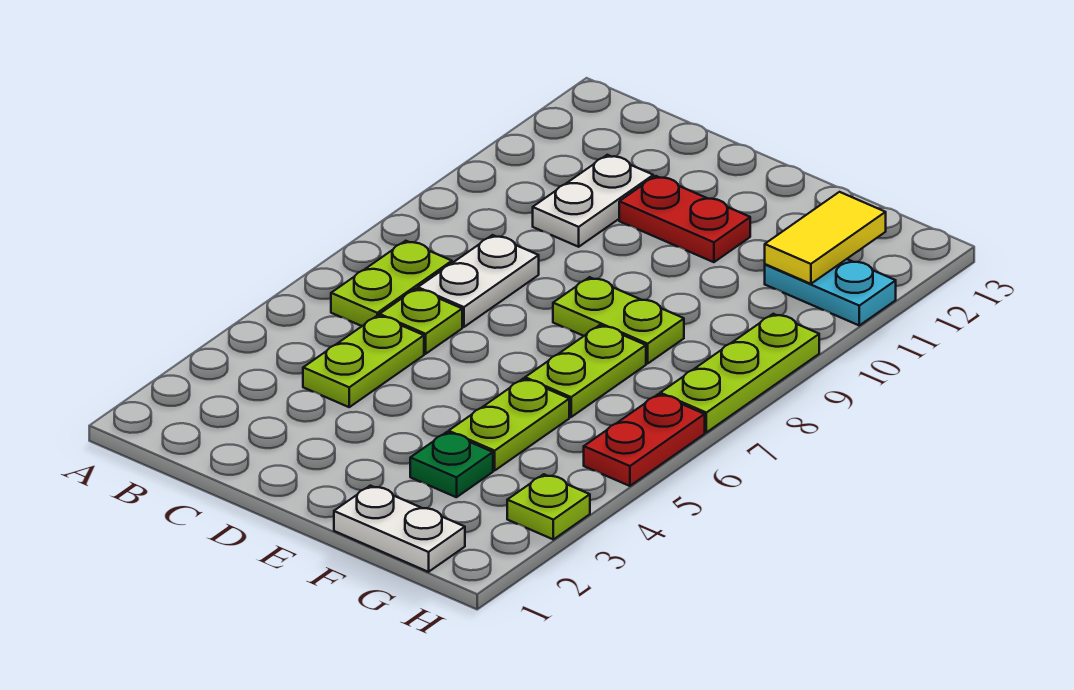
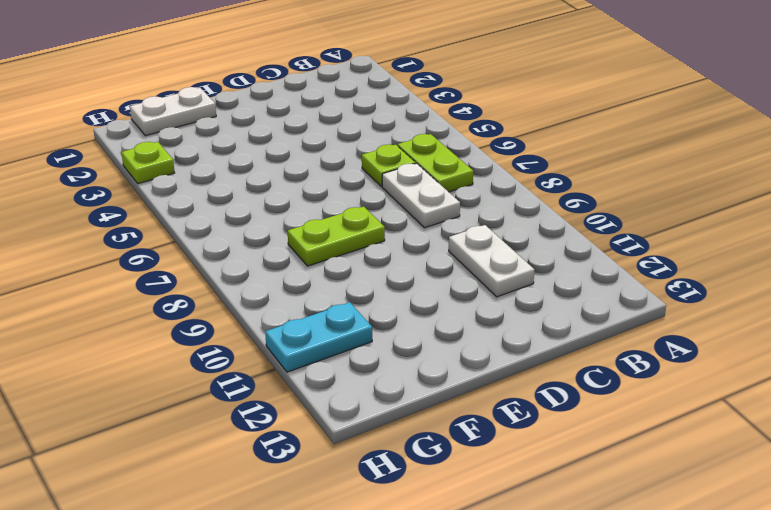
none -> lime 1x2 plate [303,315,424,407]
none -> red 1x2 plate [619,176,750,262]
none -> green 1x1 plate [410,432,493,497]

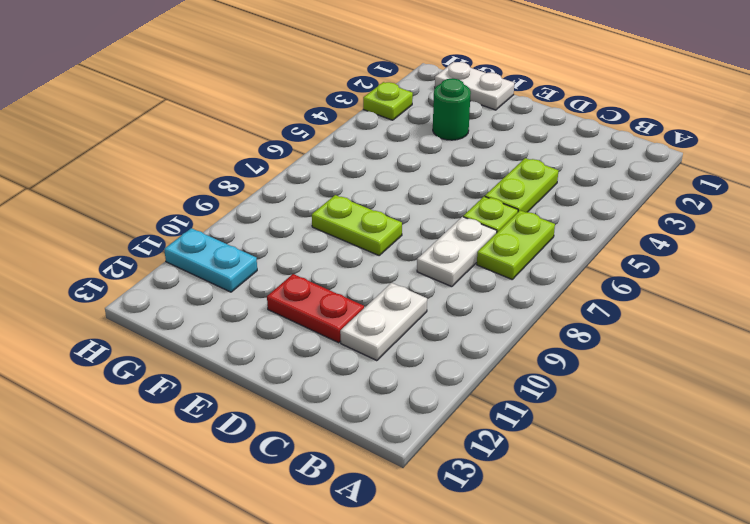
green 1x1 round brick [433,78,471,140] -> green 1x1 plate [410,432,493,497]
none -> lime 1x2 plate [449,379,569,470]
none -> lime 1x2 plate [525,325,646,417]
none -> red 1x2 plate [584,394,705,486]

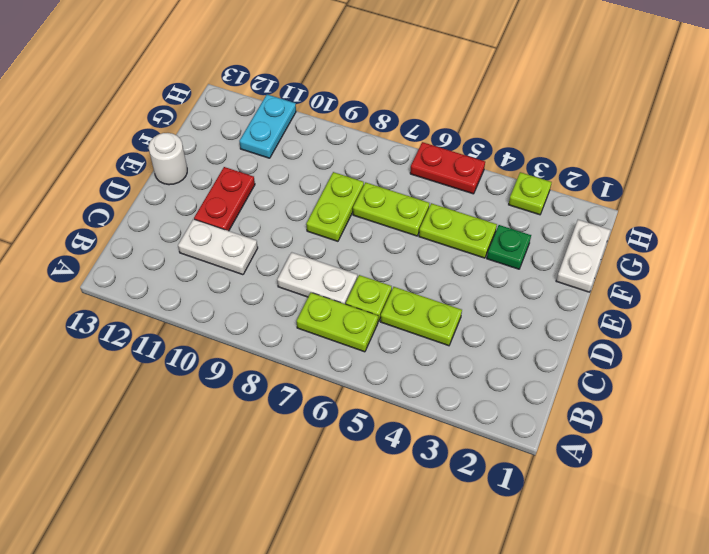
white 1x1 round brick [149,133,187,185] -> none
none -> lime 1x3 plate [660,314,819,432]
none -> yellow 1x2 tile [765,192,886,284]

